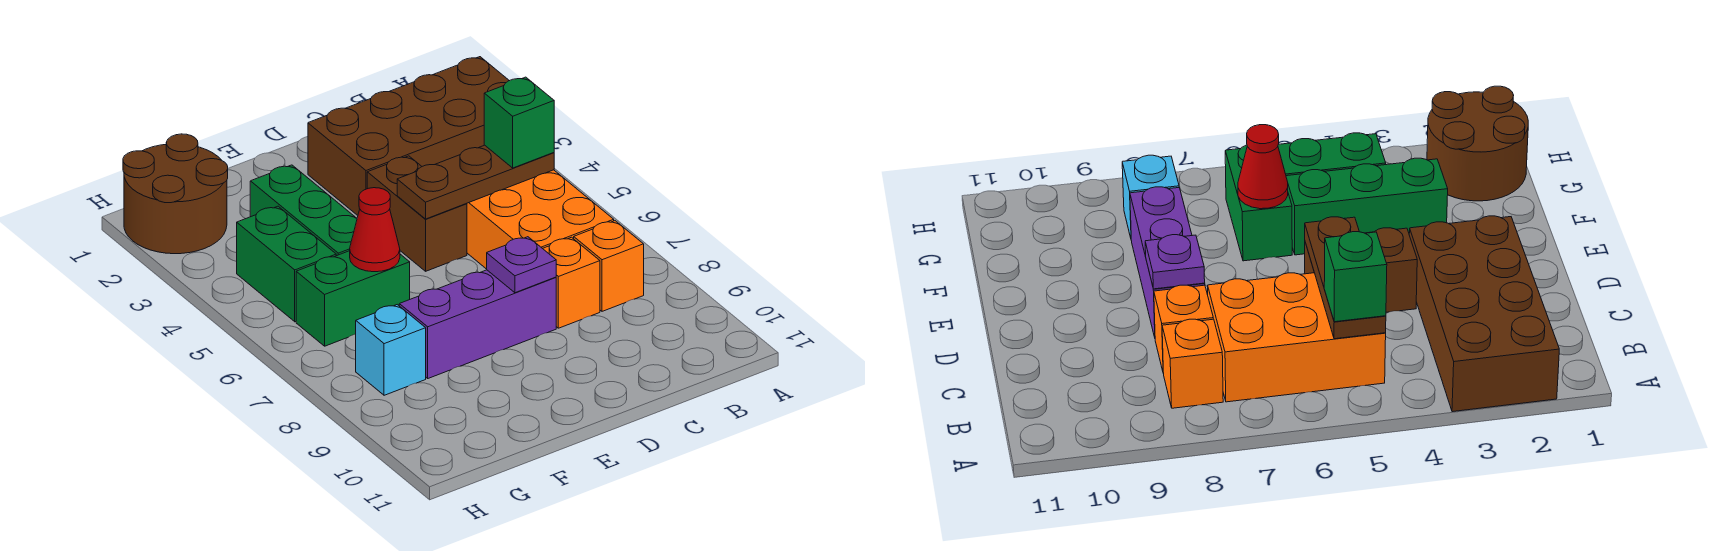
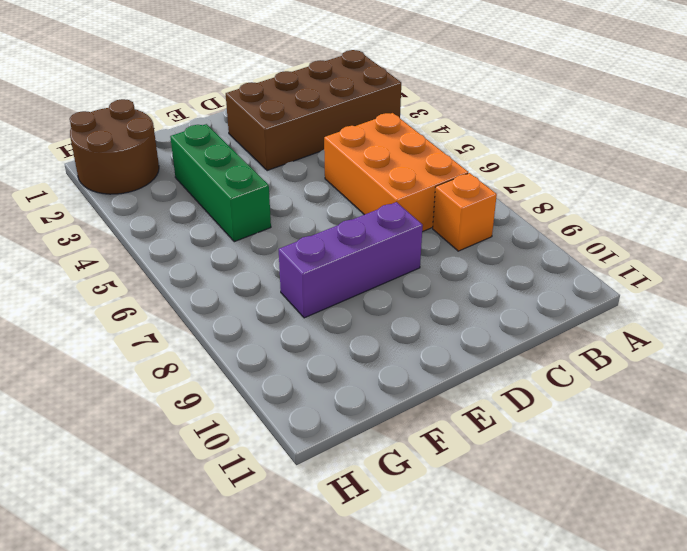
none -> orange 1x1 brick [543,237,600,328]
none -> brown 1x2 brick [367,156,467,271]
none -> green 1x2 brick [296,251,410,346]

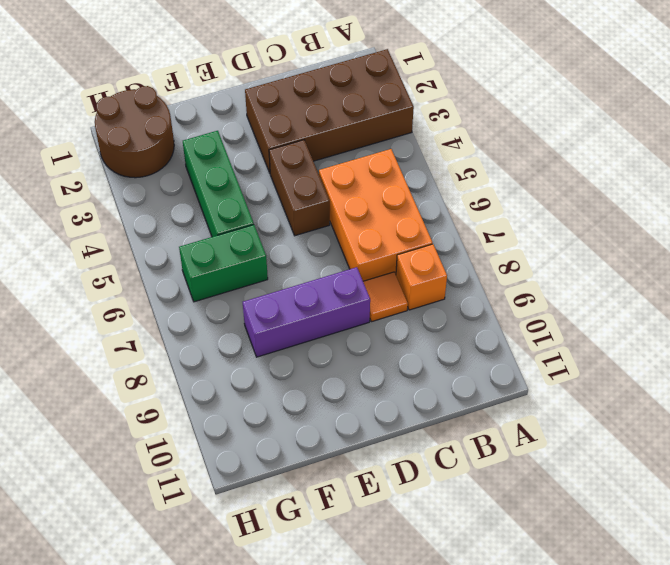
orange 1x1 tile [363,272,408,322] -> orange 1x1 brick [543,237,600,328]
none -> green 1x2 brick [237,206,336,322]
none -> cyan 1x1 brick [356,305,426,395]
none -> brown 1x3 plate [397,145,554,219]

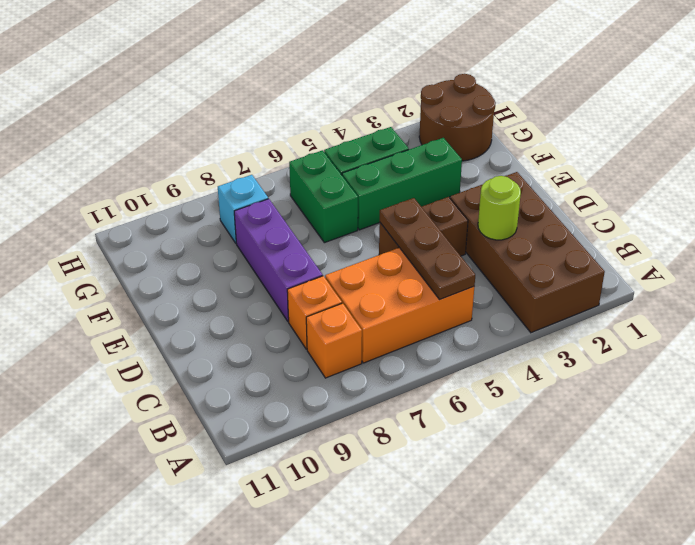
lime 1x1 round brick [478,176,521,240] -> none
none -> purple 1x1 plate [487,237,556,293]
none -> red 1x1 cone [350,188,400,272]
none -> green 1x1 brick [484,77,554,168]

